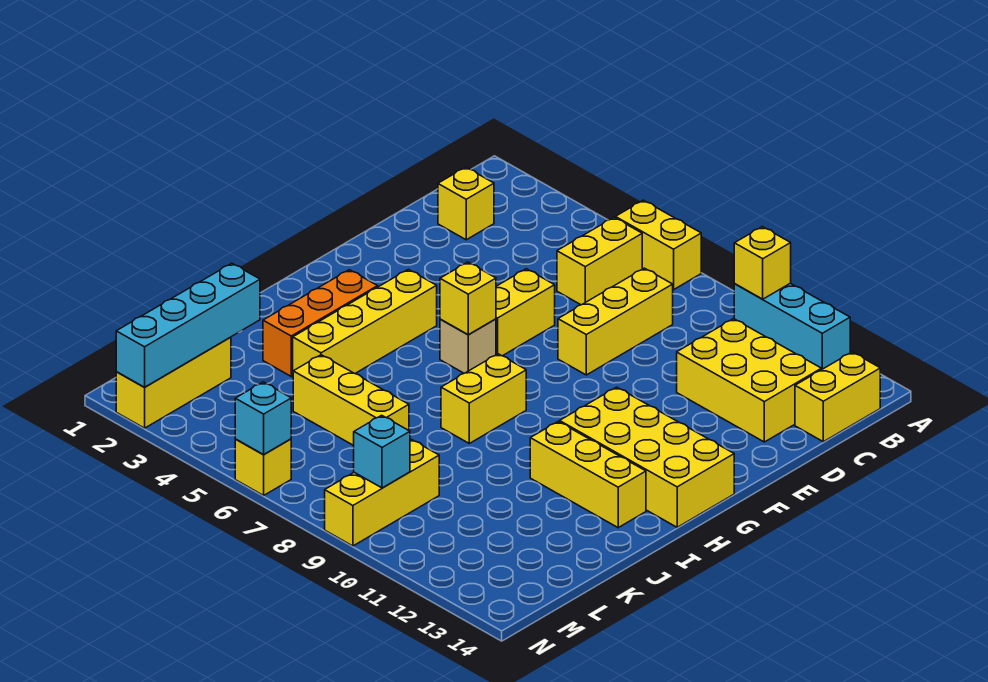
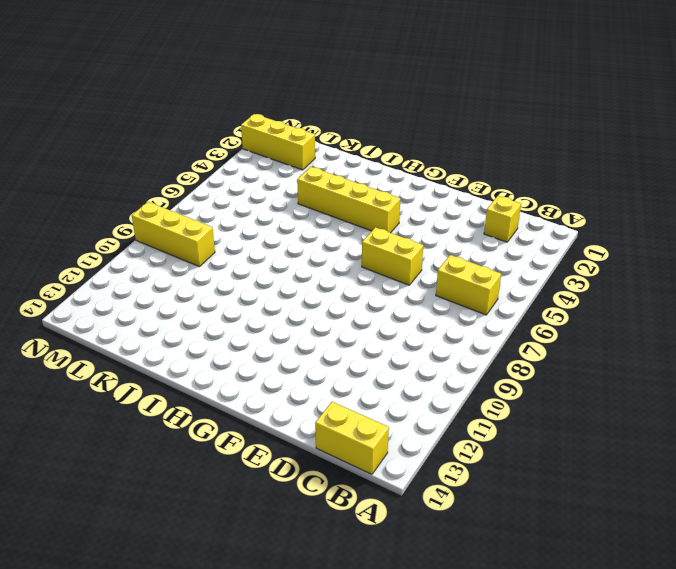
none -> yellow 1x2 brick [615,200,701,290]
none -> cyan 1x3 brick [734,283,850,370]
none -> yellow 1x3 brick [558,268,673,375]

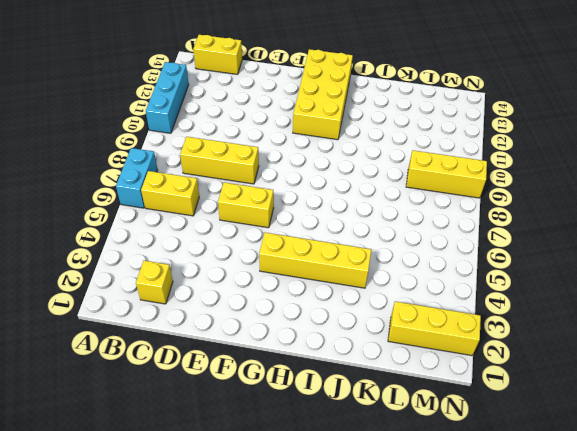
cyan 1x2 brick [116,148,158,208] -> yellow 1x2 brick [615,200,701,290]
none -> yellow 2x3 brick [677,319,821,442]
none -> tan 1x1 brick [440,319,496,373]
none -> orange 1x3 brick [263,270,378,376]

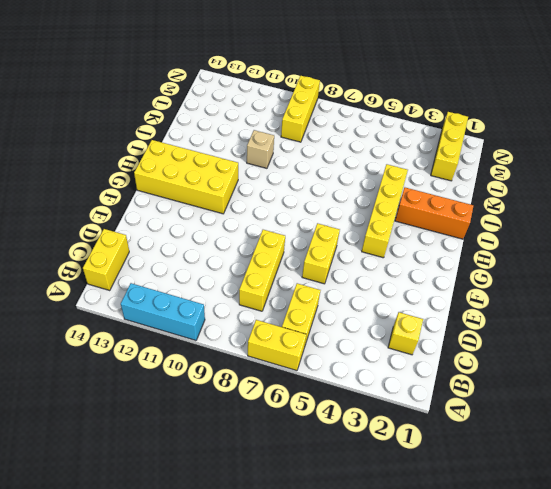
orange 1x3 brick [395,188,473,239] -> orange 1x3 brick turned to [263,270,378,376]
tan 1x1 brick [247,130,274,168] -> tan 1x1 brick moved to [440,319,496,373]
none -> yellow 2x3 brick [677,319,821,442]
none -> yellow 1x2 brick [441,354,526,443]
none -> yellow 1x3 brick [530,422,646,528]

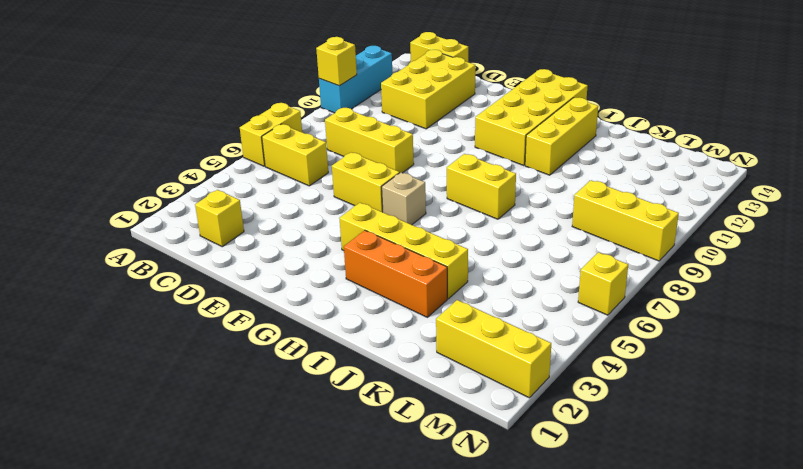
none -> yellow 1x3 brick [293,355,409,446]
none -> yellow 1x1 brick [440,262,496,335]
none -> cyan 1x4 brick [116,263,260,387]

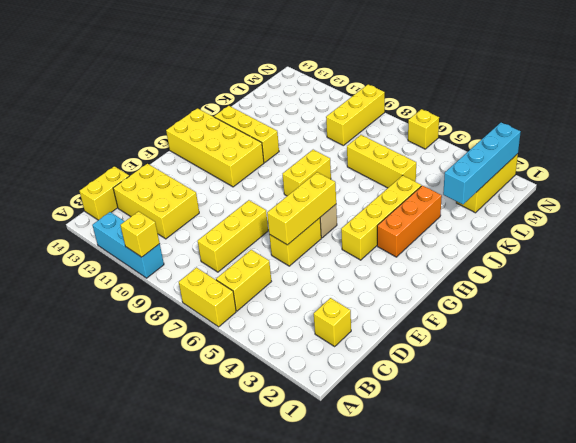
yellow 1x3 brick [267,172,336,245] -> yellow 1x1 brick [440,262,496,335]
none -> cyan 1x1 brick [354,415,410,488]
none -> cyan 1x1 brick [235,382,291,454]

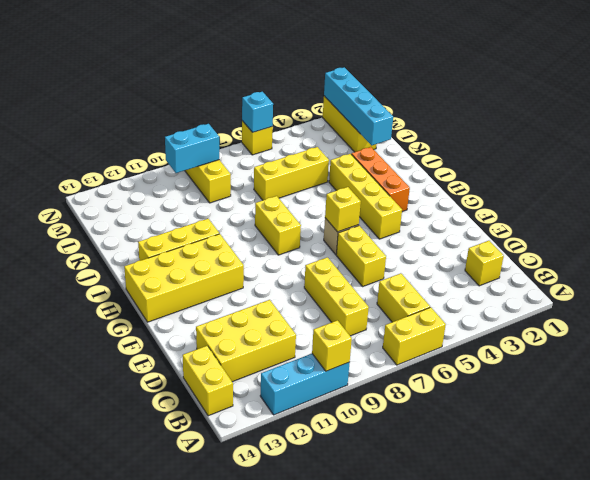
cyan 1x2 brick [165,124,219,173] -> cyan 1x1 brick [354,415,410,488]

